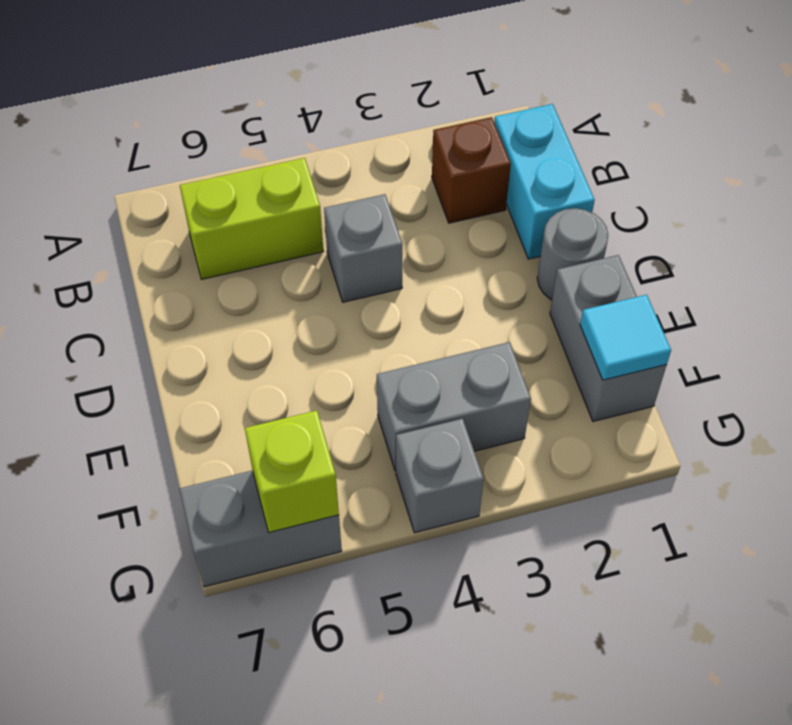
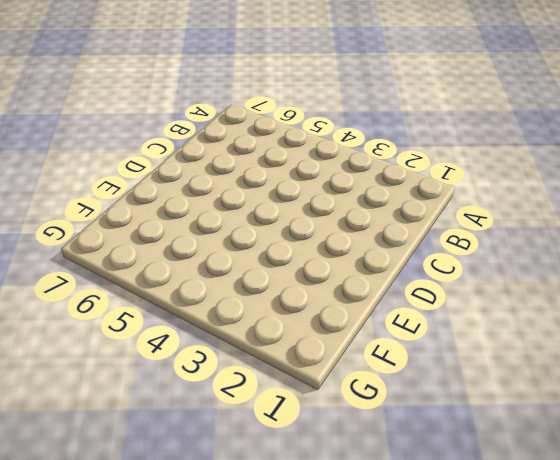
none -> cyan 1x2 brick [494,104,595,259]
none -> brown 1x1 brick [432,117,511,223]

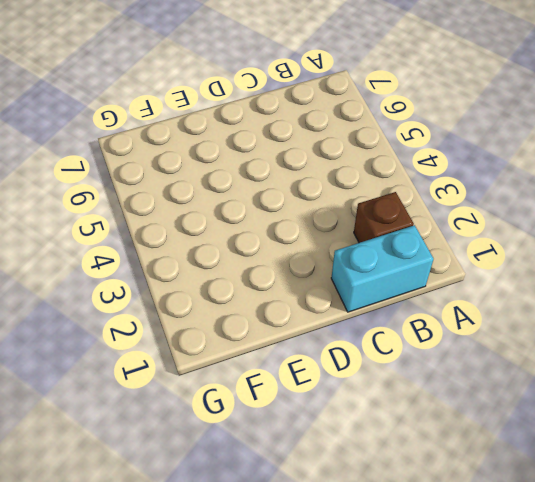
none -> lime 1x2 brick [180,158,323,279]
none -> grey 1x1 brick [324,194,402,302]

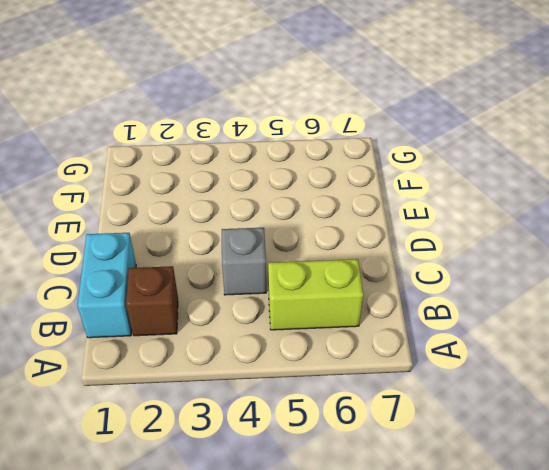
none -> grey 1x1 round brick [537,208,608,300]
none -> grey 1x2 brick [550,255,667,421]

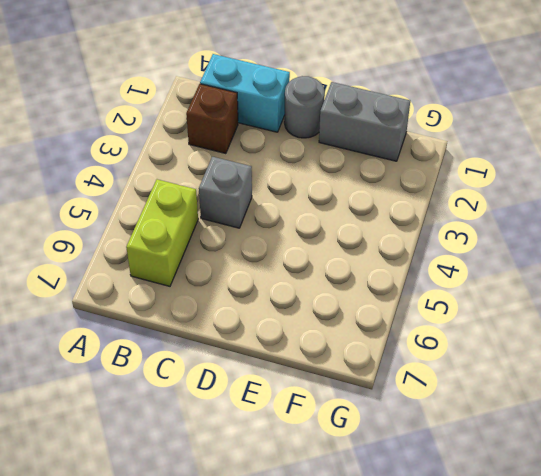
none -> grey 1x2 brick [377,342,531,471]
none -> grey 1x1 brick [396,419,484,533]

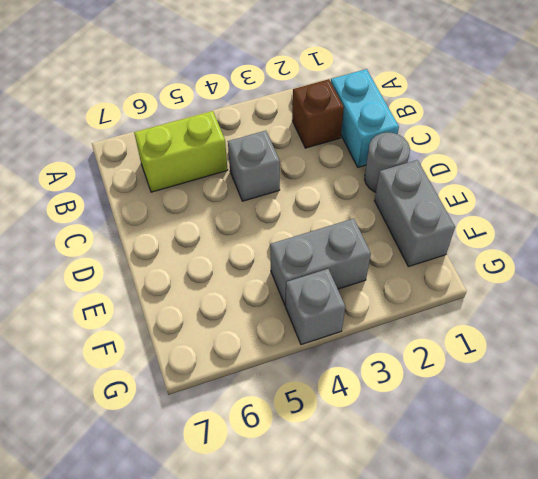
none -> grey 1x2 brick [180,470,342,587]
none -> cyan 1x1 tile [580,295,671,380]

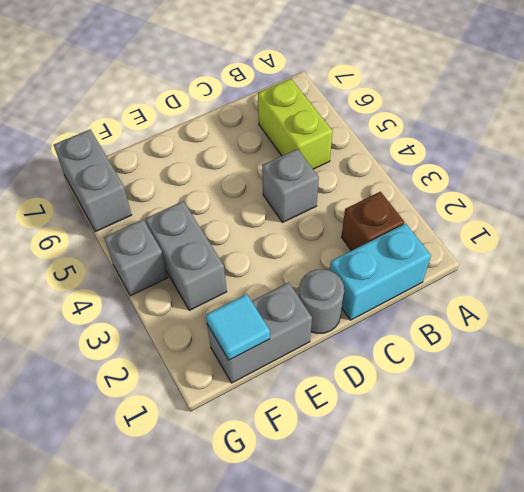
none -> lime 1x1 brick [245,411,339,532]

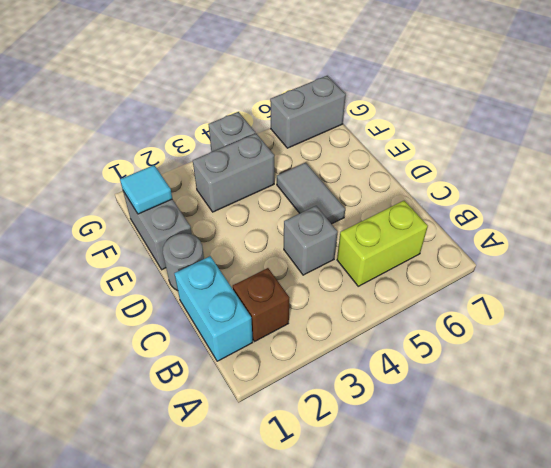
grey 1x2 tile [277,163,345,224] -> none
none -> lime 1x1 brick [245,411,339,532]

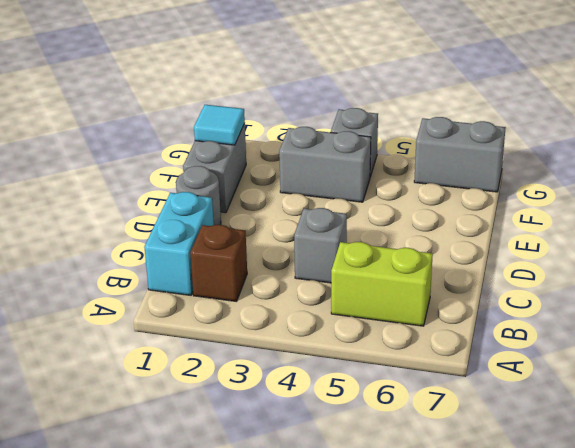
none -> lime 1x1 brick [245,411,339,532]

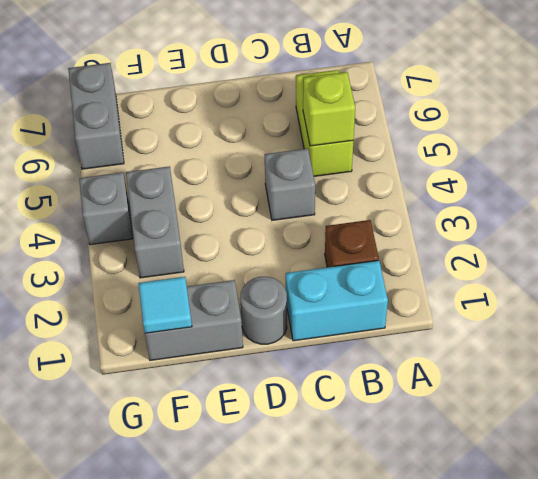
lime 1x1 brick [303,72,355,146] -> lime 1x1 brick moved to [245,411,339,532]

